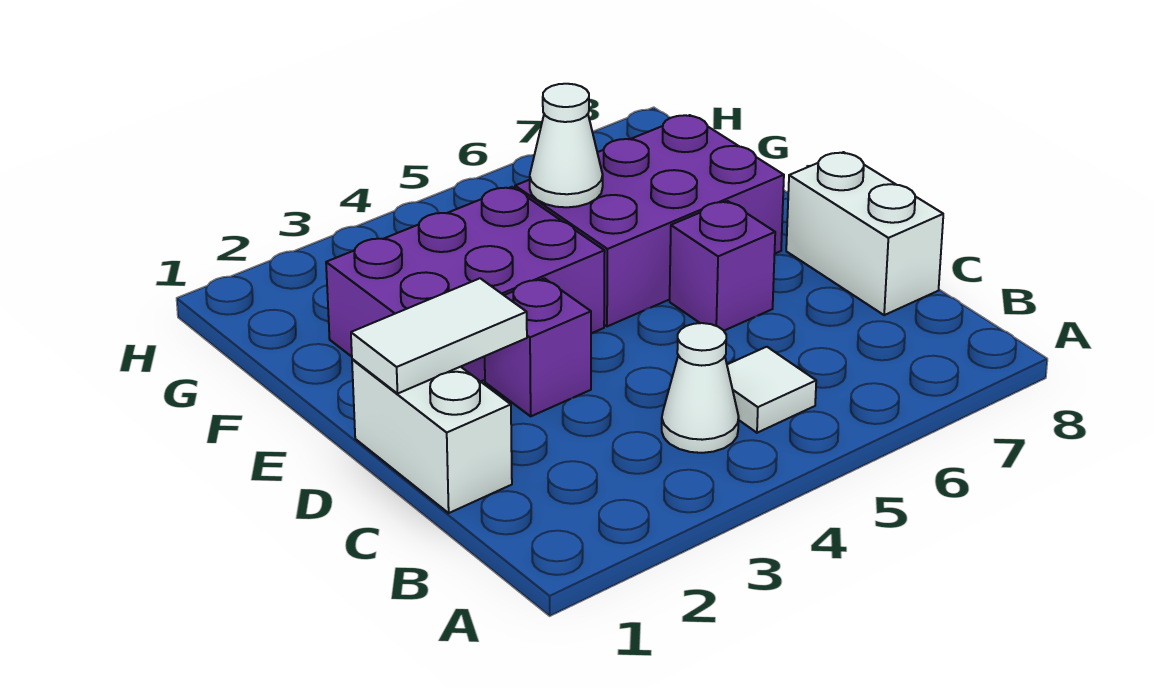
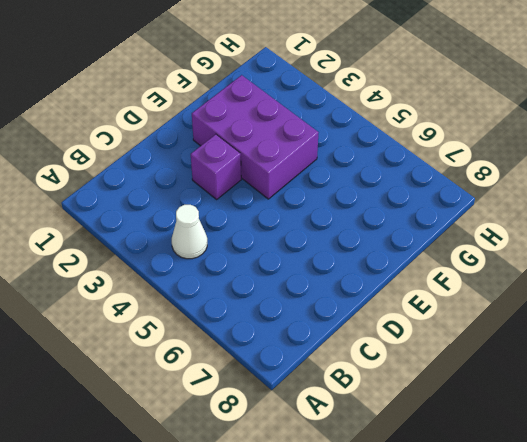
none -> white 1x1 tile [727,347,816,433]
none -> white 1x2 brick [352,359,512,513]

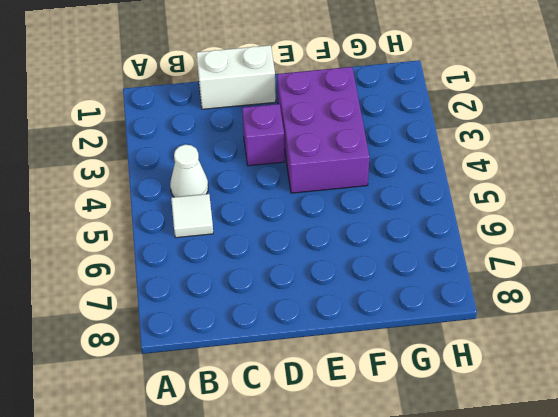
none -> white 1x2 brick [786,152,943,315]
none -> purple 1x1 brick [670,201,775,331]

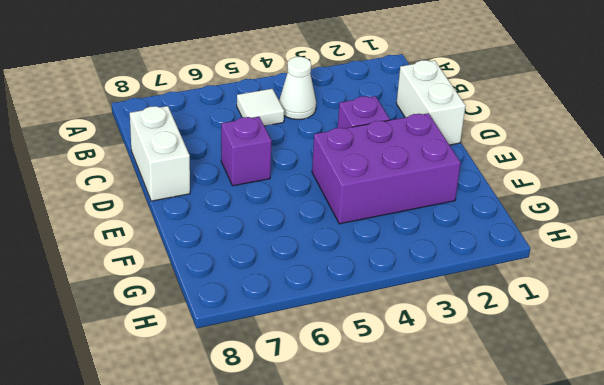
none -> purple 2x3 brick [515,115,784,326]
none -> white 1x2 tile [351,278,527,394]

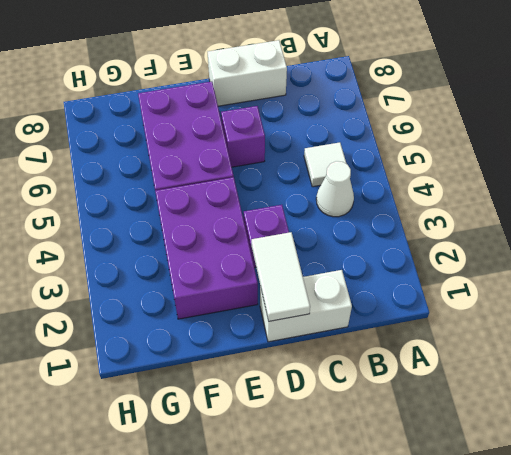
none -> white 1x1 cone [530,84,603,207]

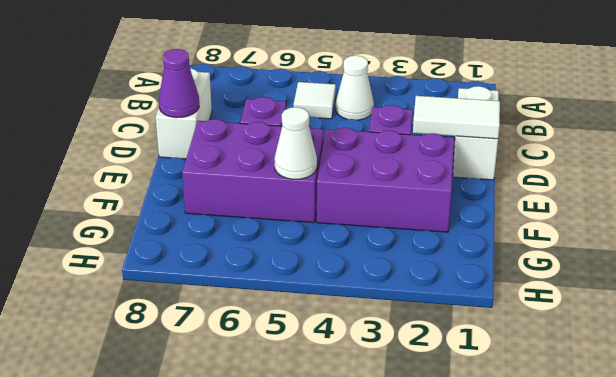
purple 1x1 cone [159,49,199,118] -> none

